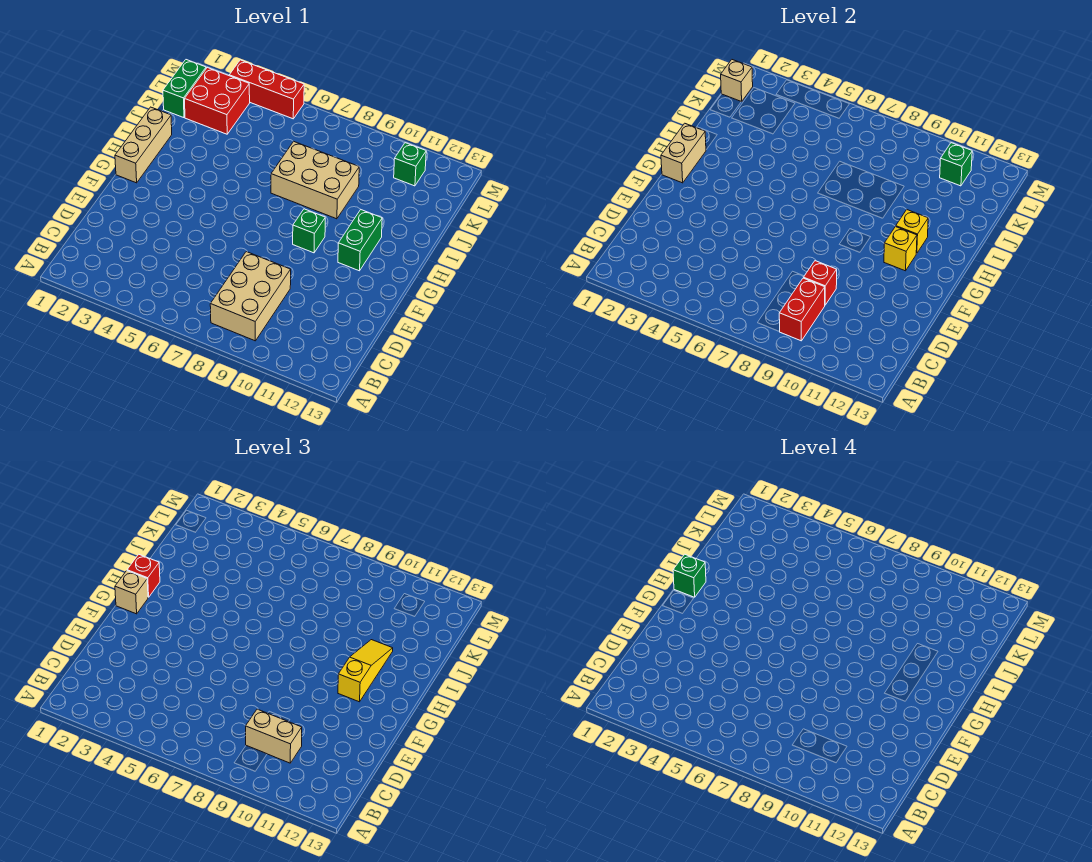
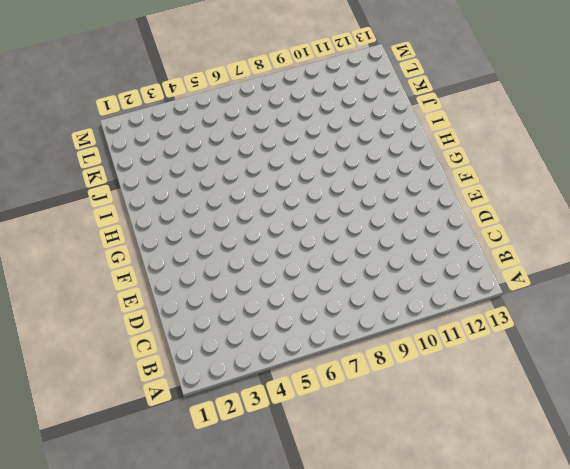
none -> tan 2x3 brick [210,252,291,341]
none -> tan 1x3 brick [115,107,172,183]
none -> green 1x1 brick [293,209,325,253]

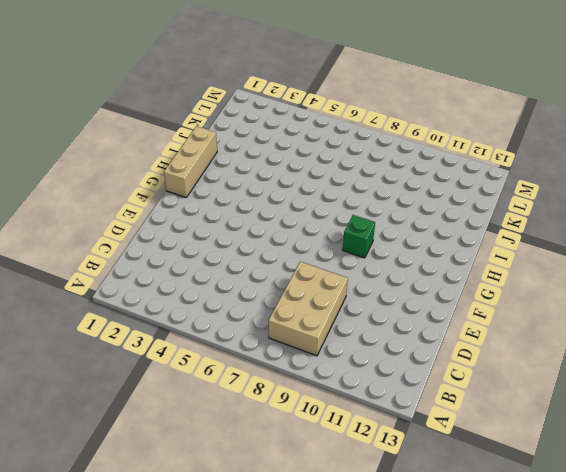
none -> green 1x2 brick [338,210,382,271]
none -> tan 2x3 brick [271,141,359,219]
none -> green 1x2 brick [163,60,206,118]

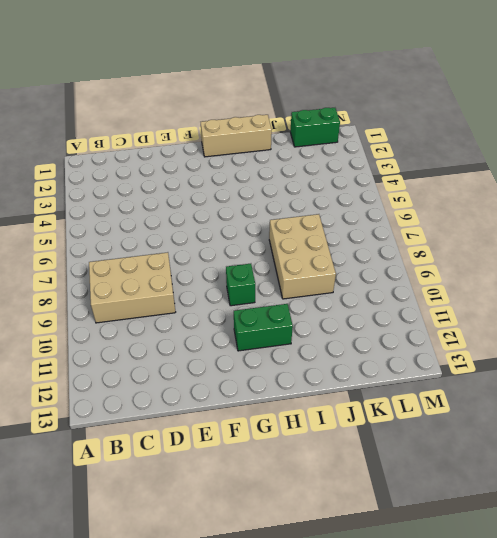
none -> red 2x2 brick [185,68,250,134]
none -> green 1x1 brick [394,143,426,186]
none -> red 1x3 brick [229,60,304,119]

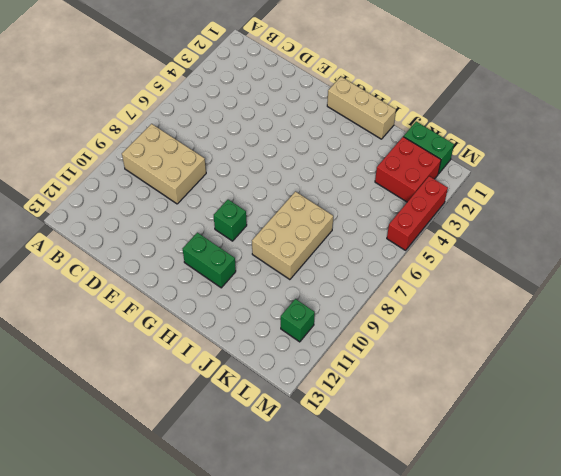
none -> red 1x2 brick [779,278,825,341]
none -> red 1x1 brick [804,261,837,305]
none -> tan 1x2 brick [661,123,706,183]

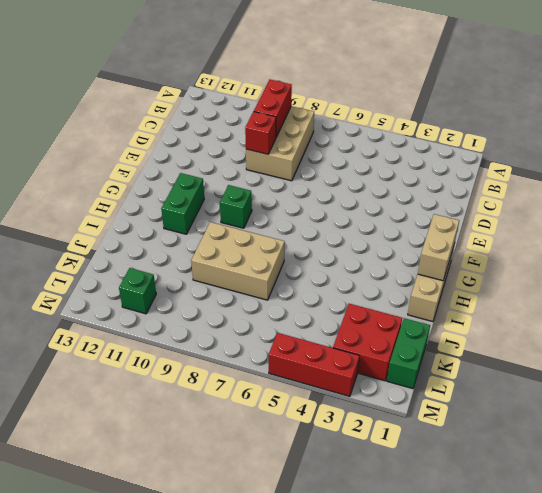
none -> yellow 1x1 brick [884,226,917,271]
none -> yellow 1x1 brick [896,210,928,254]
none -> tan 1x1 brick [721,60,753,102]

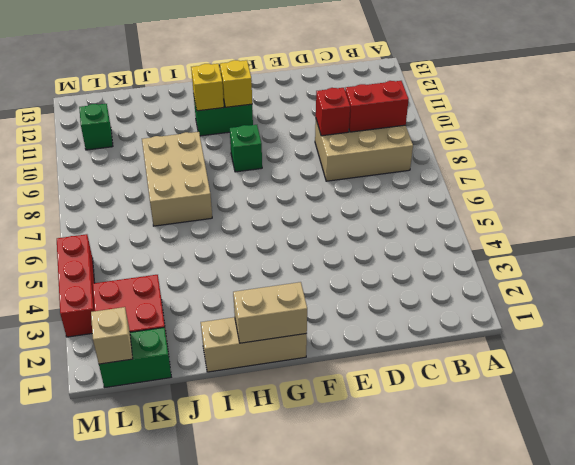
none -> green 1x1 brick [940,143,972,186]
none -> tan 1x2 brick [246,709,302,763]
none -> tan 1x1 brick [115,571,148,614]

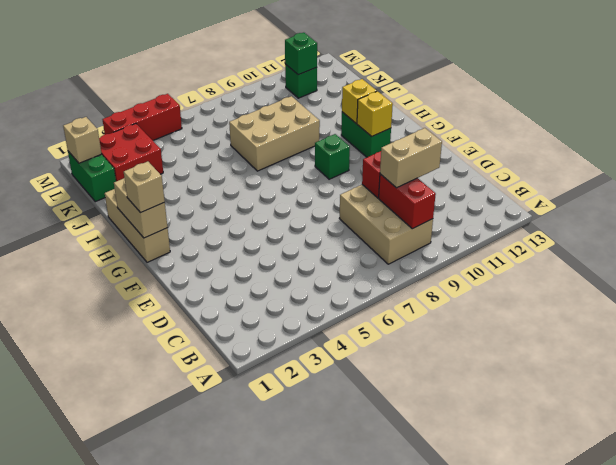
none -> yellow 1x3 slope [338,640,393,702]
none -> red 1x1 brick [127,554,160,597]
none -> green 1x1 brick [673,554,706,597]

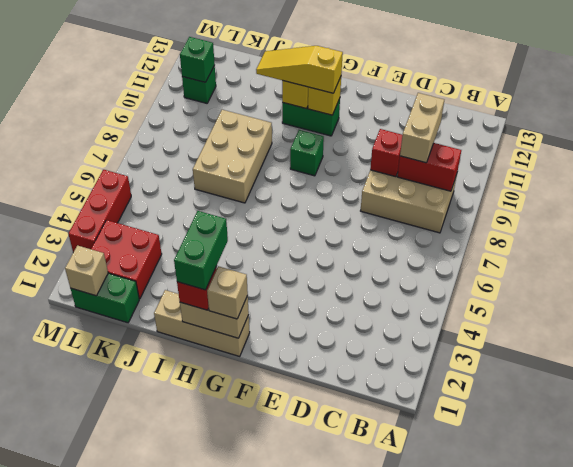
green 1x2 brick [174,211,228,290] -> green 1x1 brick [673,554,706,597]

